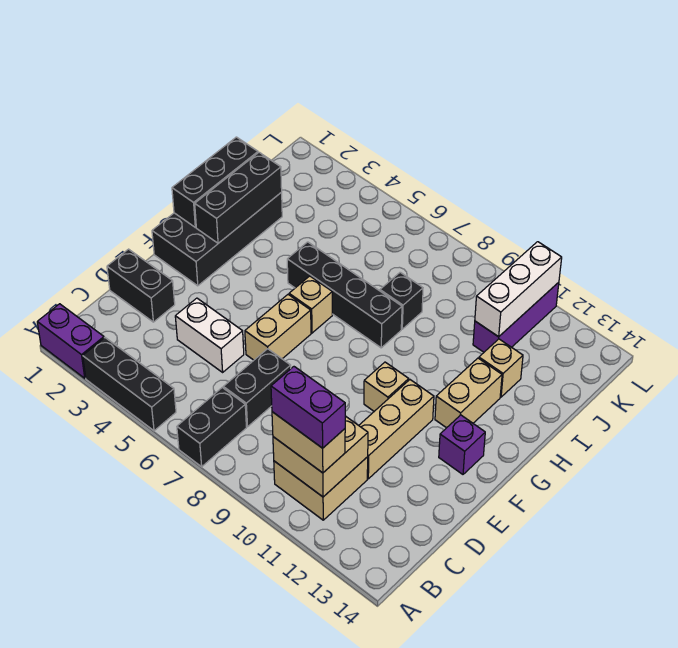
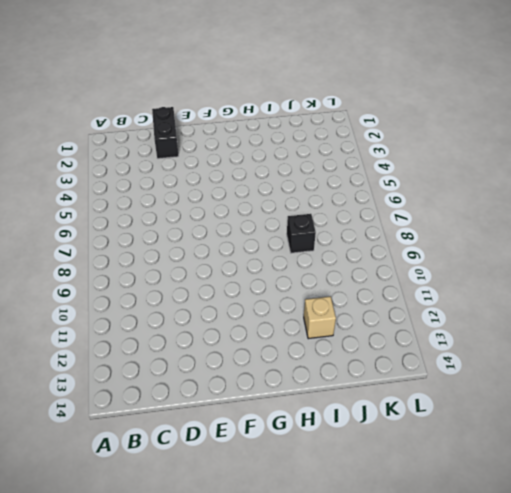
none -> purple 1x2 brick [37,304,104,378]
none -> black 1x3 brick [83,338,176,431]
none -> black 1x2 brick [177,388,246,467]

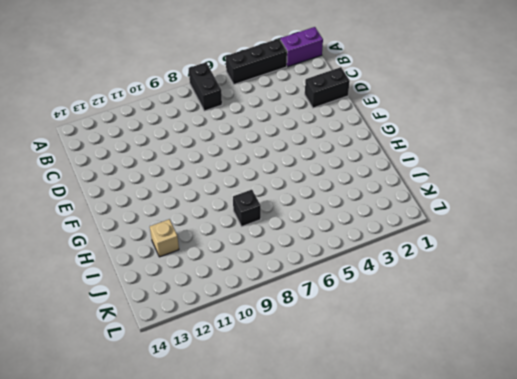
none -> tan 2x2 brick [274,457,368,520]
none -> black 1x2 brick [223,349,291,427]
none -> white 1x2 brick [175,298,244,372]

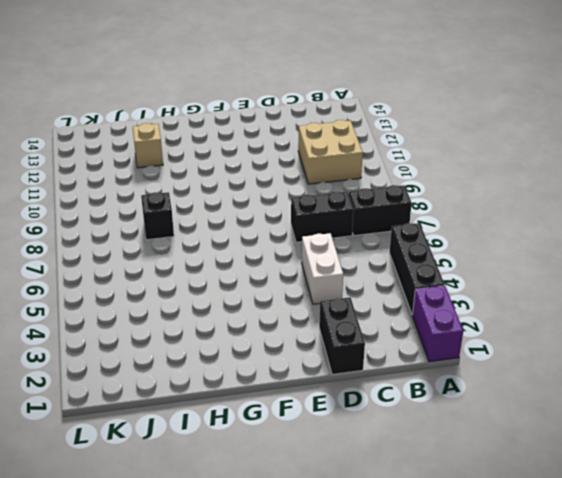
none -> tan 1x3 brick [359,380,434,479]
none -> tan 1x2 brick [245,295,311,360]
none -> black 2x4 brick [152,192,282,286]

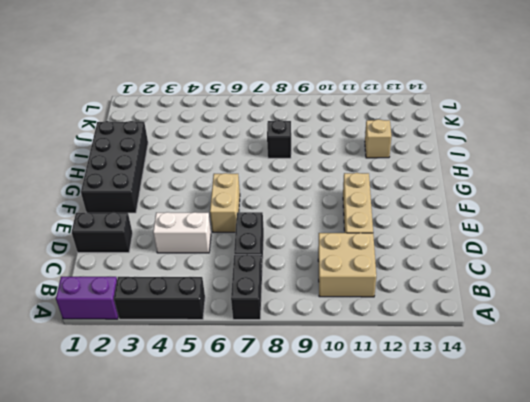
none -> tan 1x1 brick [364,362,409,411]
none -> purple 1x1 brick [439,415,485,474]
none -> tan 1x1 brick [289,276,332,333]

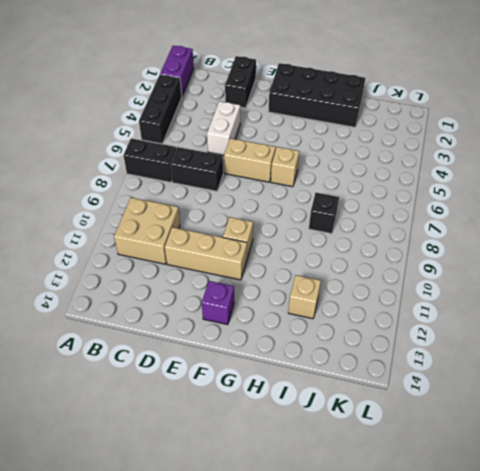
none -> tan 1x2 brick [435,358,502,428]
none -> black 1x4 brick [287,242,402,348]
none -> purple 1x3 brick [473,282,559,352]

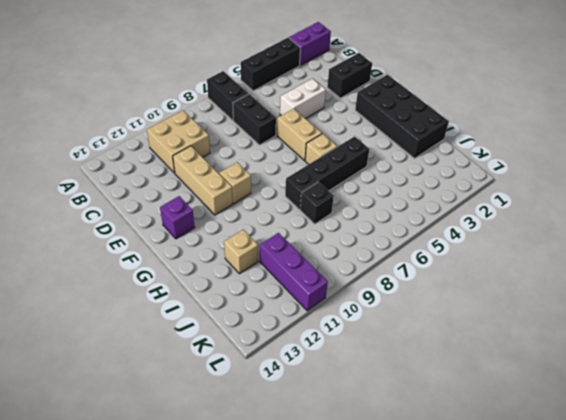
none -> tan 1x2 brick [435,358,502,428]
none -> tan 2x2 brick [273,416,368,497]
none -> black 1x3 brick [172,137,258,227]

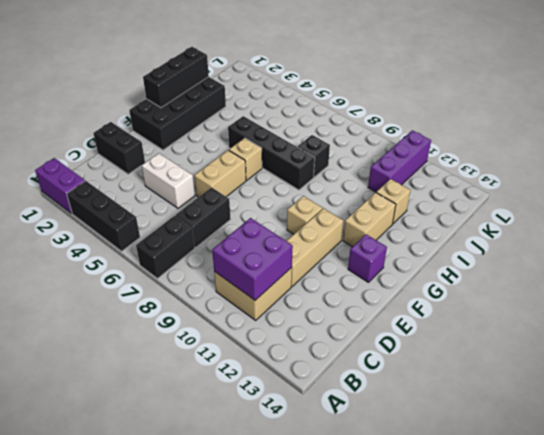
purple 2x2 brick [212,218,293,300] -> tan 2x2 brick [273,416,368,497]
none -> black 1x3 brick [195,152,282,243]
none -> white 1x3 brick [475,242,562,337]
none -> tan 1x2 brick [272,412,345,473]

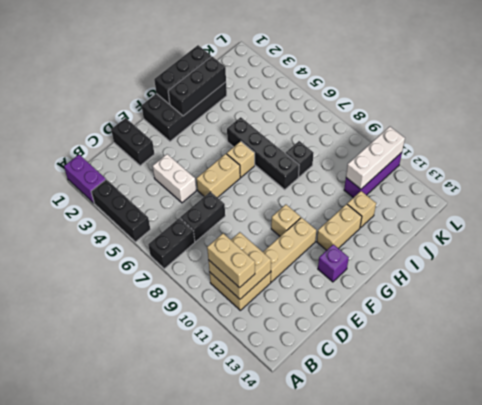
none -> purple 1x2 brick [271,367,345,448]

